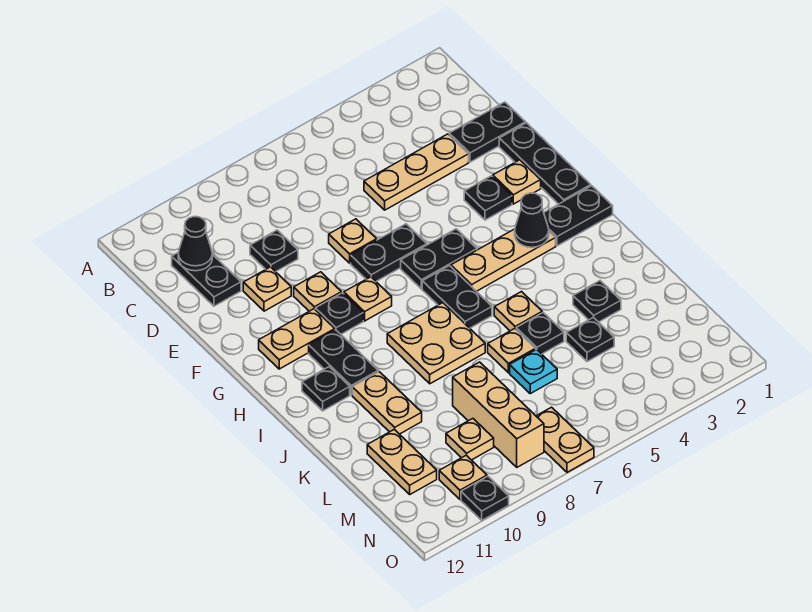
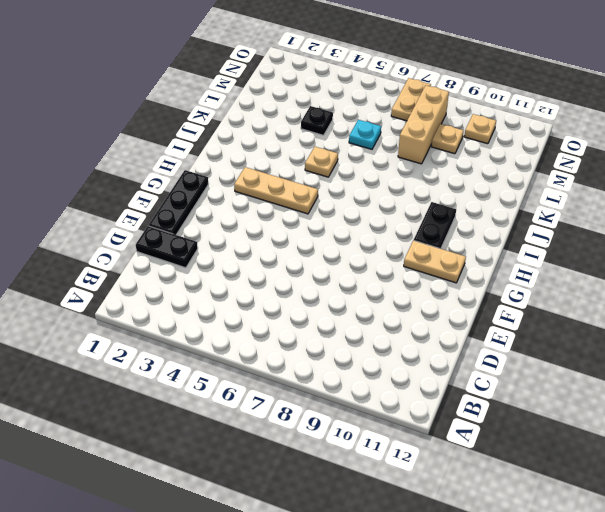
none -> black 1x2 plate [172,252,241,306]
none -> tan 1x3 plate [364,134,469,210]
none -> black 1x1 plate [250,230,298,272]
none -> tan 1x1 plate [329,219,377,263]

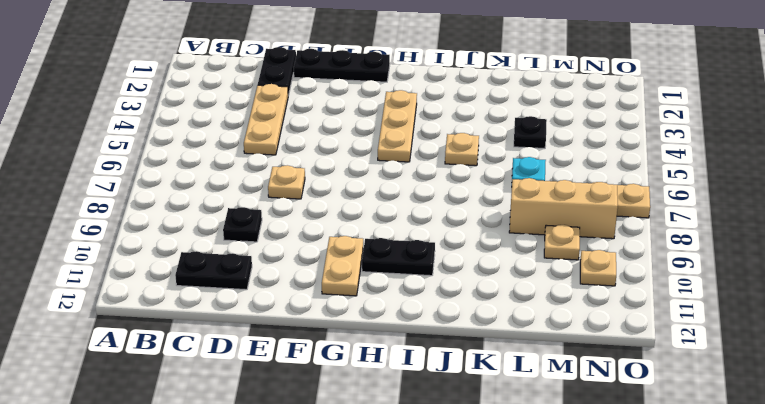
none -> tan 1x1 plate [243,267,291,311]
none -> tan 1x1 plate [493,160,541,204]
none -> black 1x1 plate [464,176,512,220]
none -> black 1x2 plate [351,224,427,281]

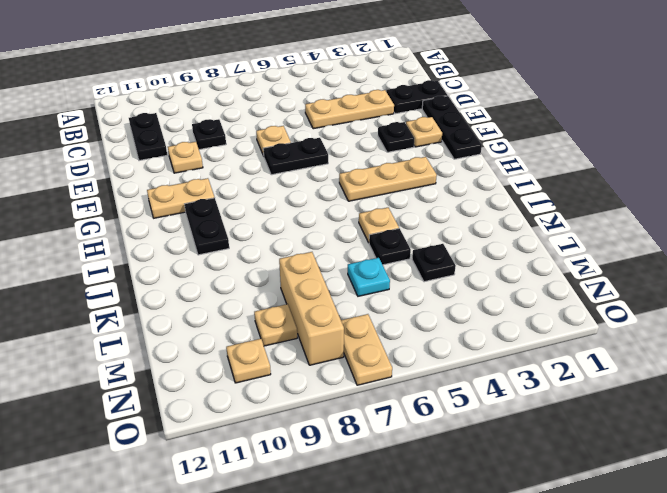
none -> tan 1x1 plate [294,272,341,311]
none -> black 1x2 plate [401,229,477,289]
none -> tan 1x1 plate [344,277,392,321]
none -> black 1x1 plate [315,293,363,334]

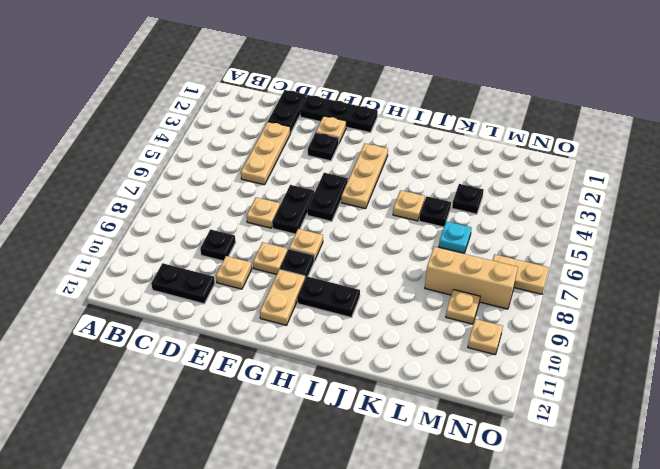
none -> black 1x2 plate [544,186,613,246]
none -> black 1x2 plate [422,266,492,328]
none -> tan 2x2 plate [387,303,485,384]
none -> black 1x1 plate [302,367,350,411]

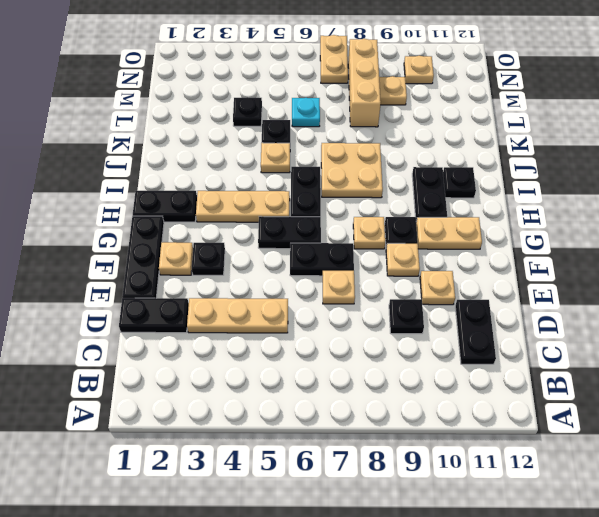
none -> tan 1x2 plate [352,372,422,434]
none -> black 1x1 plate [573,281,621,322]
none -> tan 1x1 plate [488,329,536,373]
none -> tan 1x2 plate [367,429,437,494]

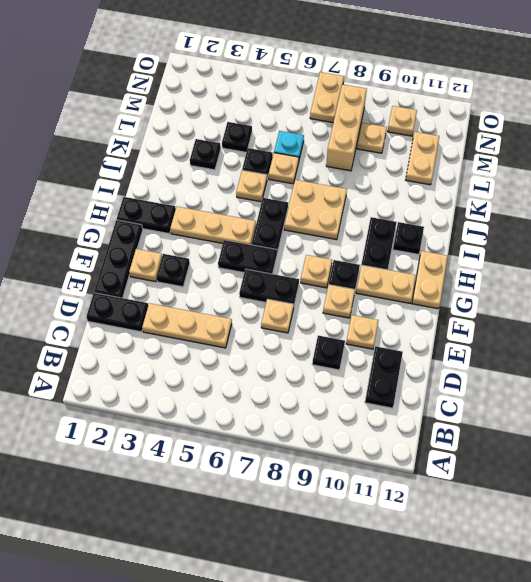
tan 1x2 plate [412,251,448,309] -> tan 1x2 plate moved to [352,372,422,434]
none -> black 1x1 plate [461,476,509,520]
none -> black 1x1 cone [178,217,212,271]
none -> black 1x1 cone [515,193,549,247]

